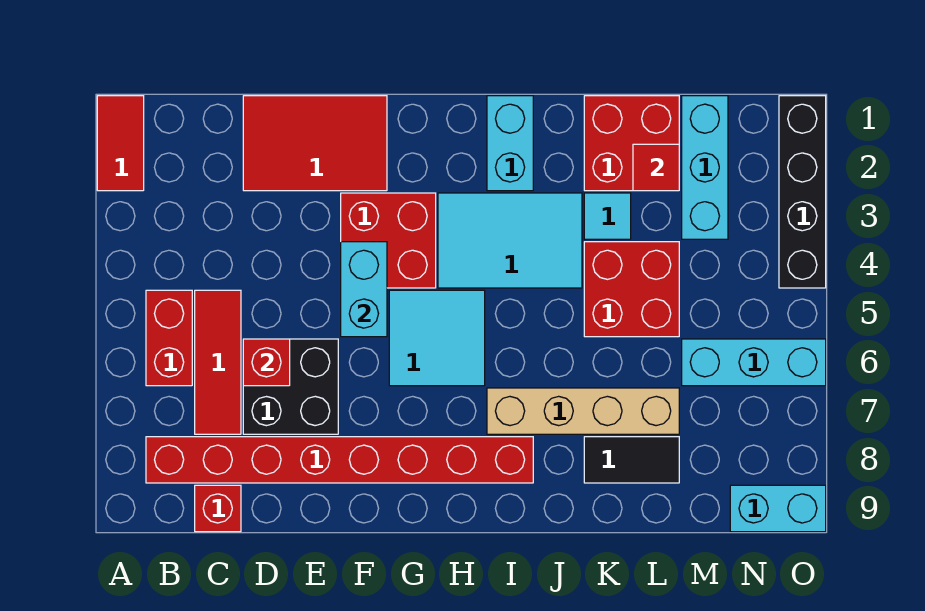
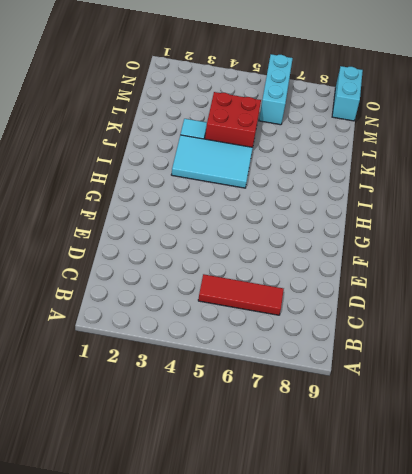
cyan 2x3 tile [171,135,253,188] -> cyan 2x3 tile turned to [438,193,582,288]
none -> red 1x2 tile [97,96,144,191]
none -> red 1x2 brick [146,290,192,386]
none -> red 1x8 brick [146,437,533,483]

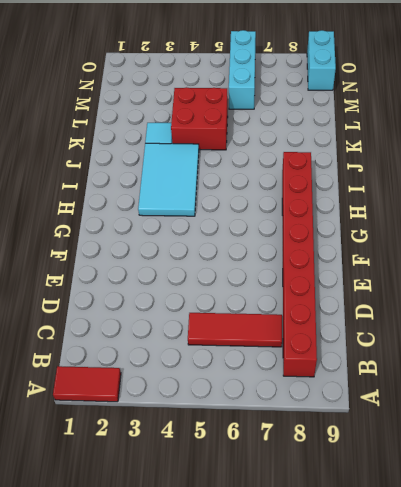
none -> red 1x2 brick [146,290,192,386]
none -> red 1x1 brick [195,485,241,532]
none -> red 2x3 tile [243,96,387,191]

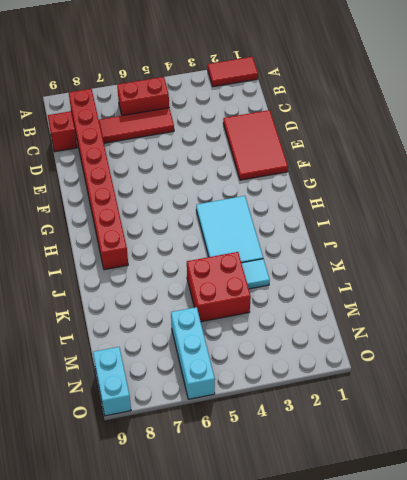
none -> black 2x2 brick [243,339,338,434]
none -> red 2x2 brick [341,193,436,288]
none -> cyan 2x2 tile [389,290,485,386]

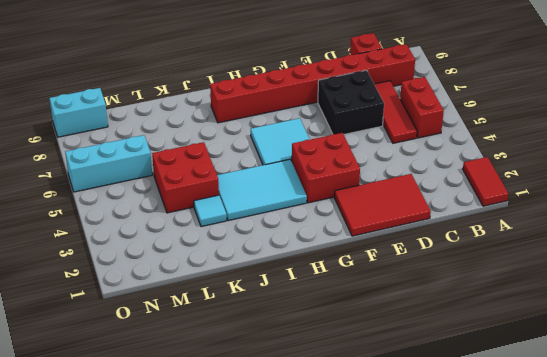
none -> cyan 1x2 brick [487,96,533,191]
none -> tan 1x4 brick [487,388,679,434]
none -> red 2x2 brick [584,96,679,191]

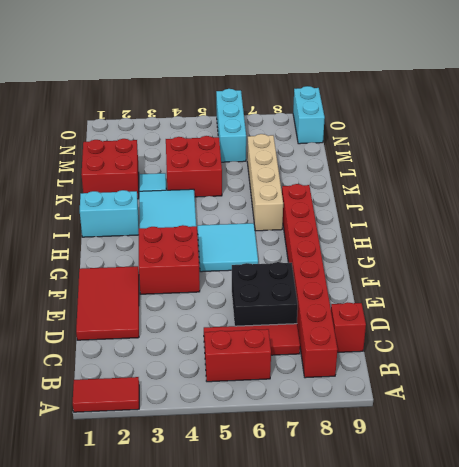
none -> black 1x2 tile [584,437,679,483]
none -> cyan 1x3 brick [682,96,728,239]
none -> black 1x4 brick [779,96,826,288]

